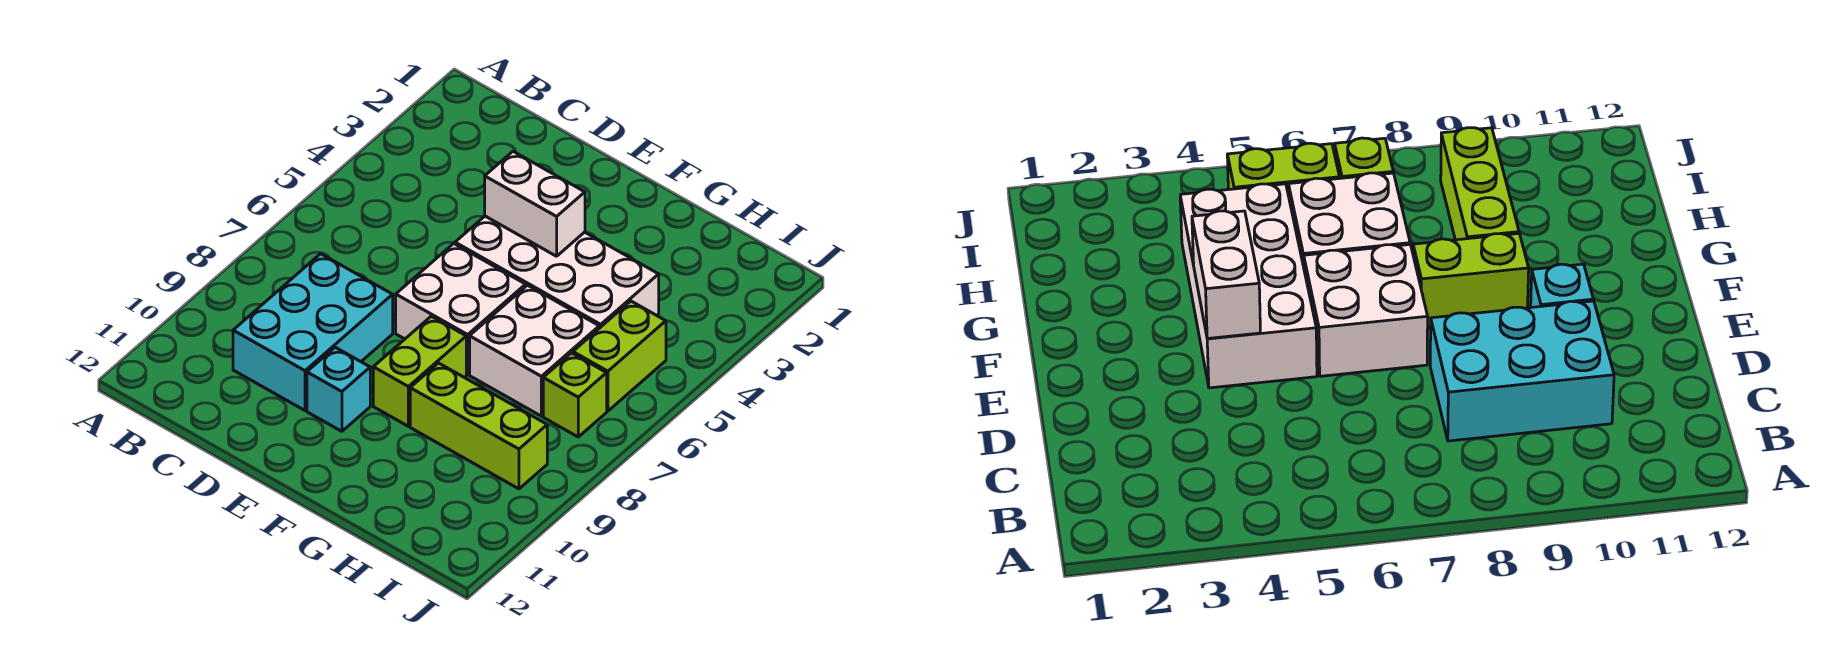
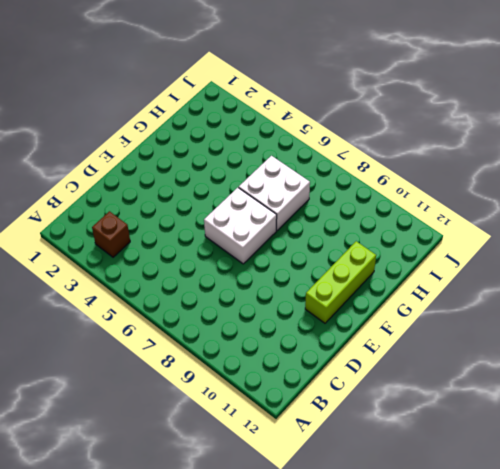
brown 1x1 brick [92,211,130,257] -> none
lime 1x3 brick [305,241,376,323] -> lime 1x3 brick moved to [410,363,547,489]
none -> cyan 2x3 brick [233,254,393,410]
none -> white 2x4 brick [455,216,659,328]

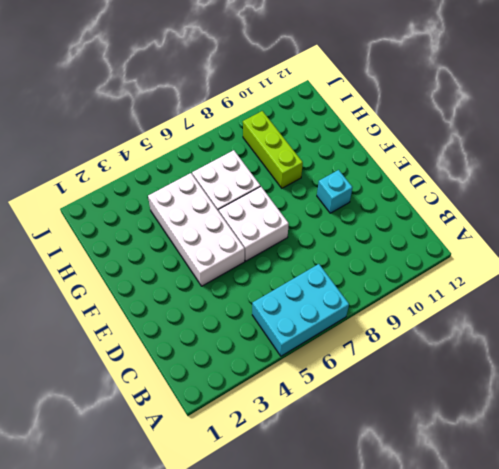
cyan 2x3 brick [252,264,349,356] -> cyan 2x3 brick moved to [233,254,393,410]
none -> lime 1x2 brick [373,316,466,426]
none -> lime 1x2 brick [573,301,666,411]

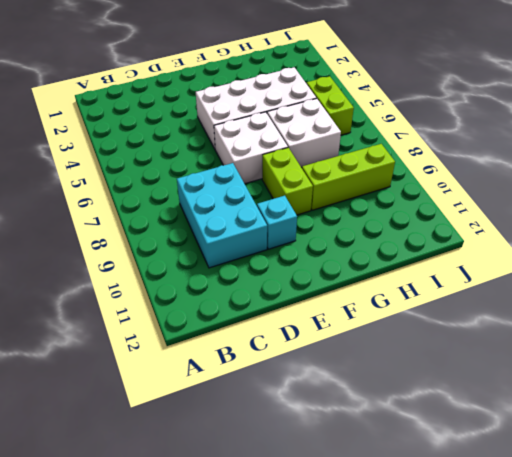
none -> lime 1x1 brick [543,353,607,437]
none -> white 1x2 brick [485,152,585,256]

